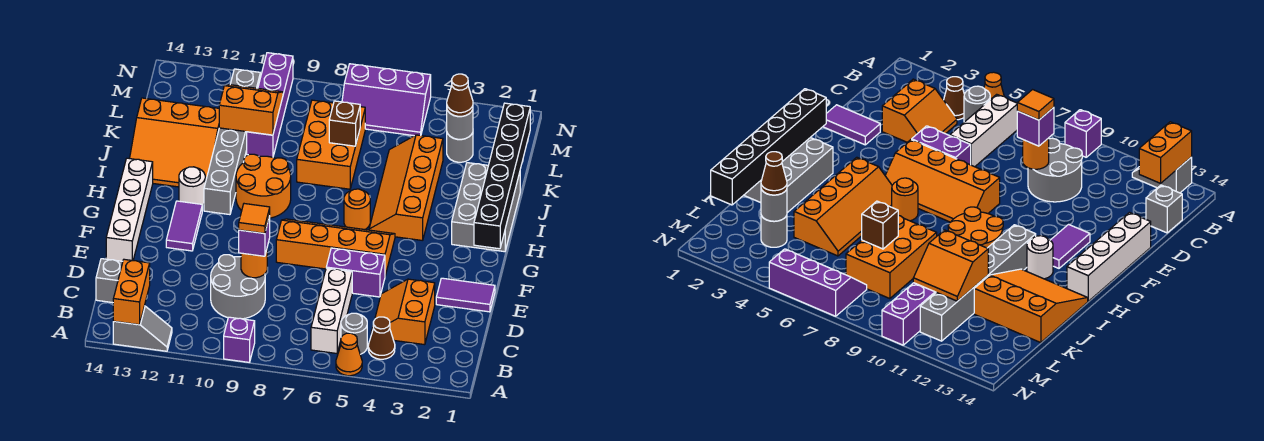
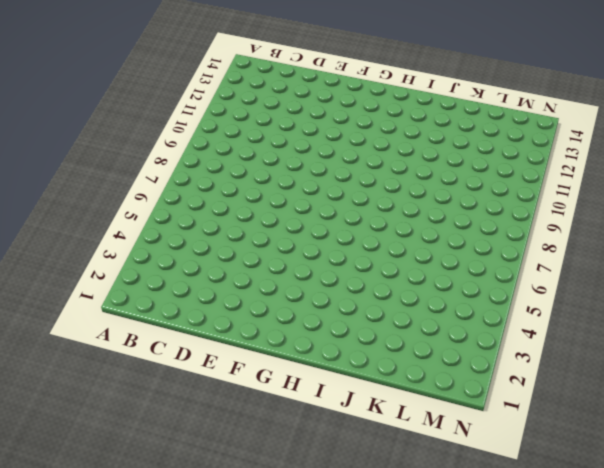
none -> orange 1x1 cone [336,333,362,376]
none -> purple 1x1 brick [224,317,255,362]
none -> grey 1x2 slope [113,306,172,351]
none -> brown 1x1 cone [368,317,395,359]

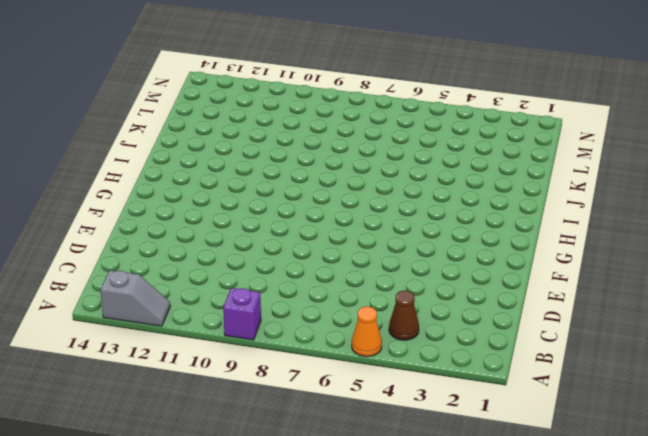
none -> grey 1x1 round brick [341,313,367,354]
none -> white 1x3 brick [311,268,352,353]
none -> orange 2x2 slope [371,279,435,345]
none -> grey 2x2 round brick [211,255,265,319]

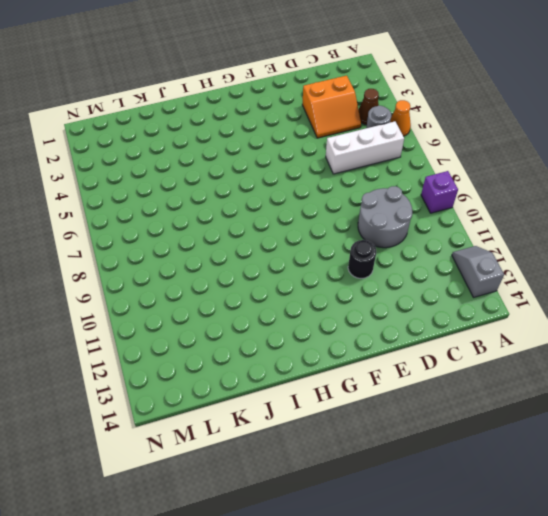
black 1x1 round brick [348,240,376,279] -> none
none -> grey 1x1 brick [96,259,123,303]
none -> purple 1x2 tile [436,278,495,312]
none -> purple 1x2 brick [326,248,385,297]
none -> white 1x4 brick [106,158,153,261]

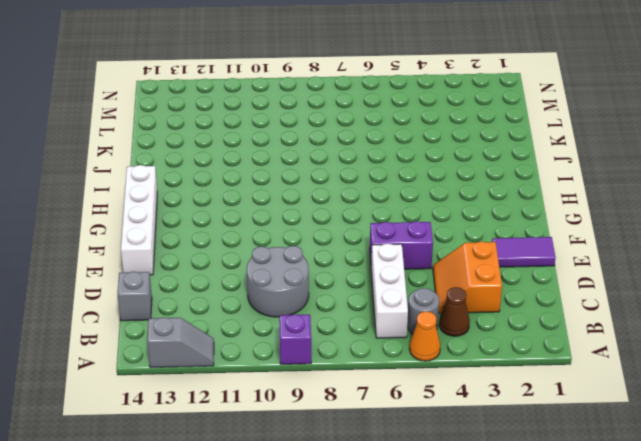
none -> orange 2x4 slope [276,219,395,276]
none -> purple 1x2 tile [166,201,202,251]
none -> grey 2x3 brick [452,163,520,252]
none -> orange 2x4 slope [369,135,443,241]

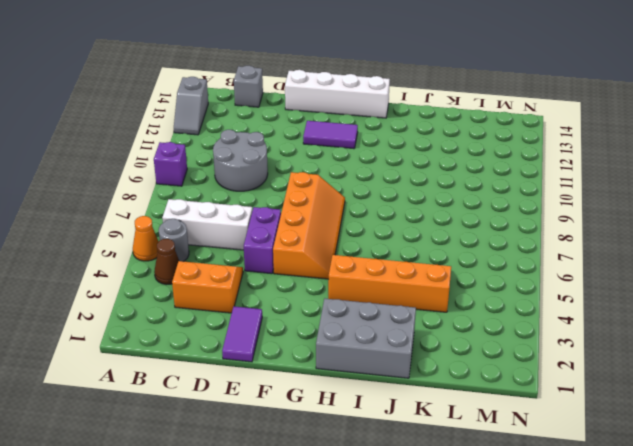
none -> orange 1x1 round brick [344,189,370,230]
none -> orange 2x2 round brick [236,154,291,218]
none -> grey 1x6 brick [204,69,260,215]
none -> white 1x1 round brick [179,167,205,205]

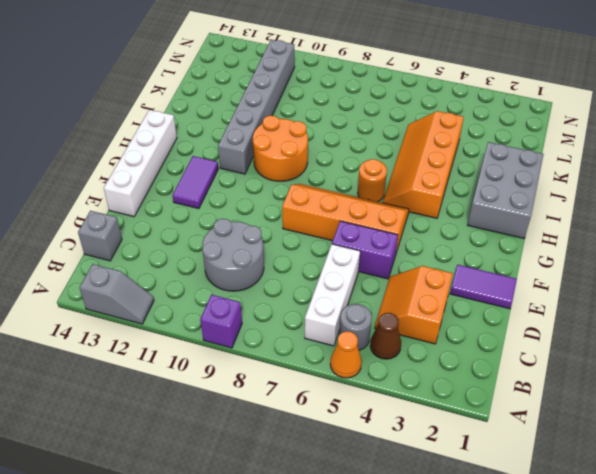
none -> white 1x1 round brick [179,167,205,205]
none -> orange 3x3 slope [130,98,219,187]
none -> orange 2x3 brick [297,100,365,189]
none -> purple 1x4 brick [247,53,293,157]

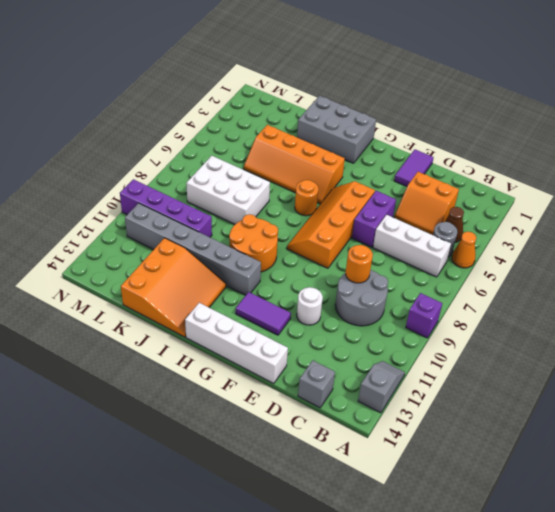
white 1x1 round brick [297,287,323,325] -> white 1x1 round brick moved to [179,167,205,205]
white 2x3 brick [186,156,270,224] -> orange 2x3 brick [297,100,365,189]
none -> grey 1x1 round brick [447,133,473,162]
none -> purple 2x3 slope [342,64,431,136]
none -> orange 1x2 brick [113,259,150,325]
none -> black 1x6 brick [474,103,530,249]

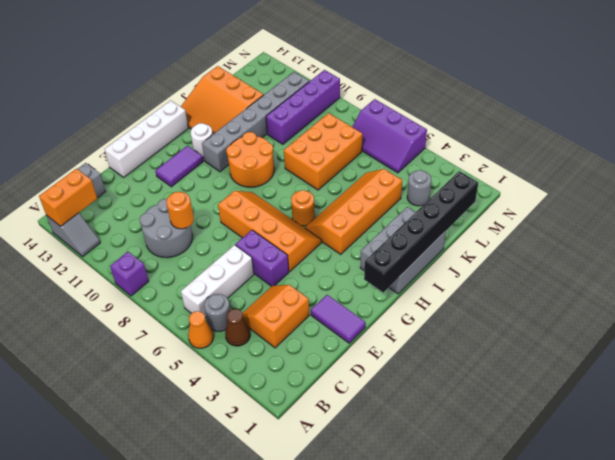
none -> brown 1x1 brick [329,101,360,146]
none -> orange 2x2 slope [219,85,283,135]
none -> grey 1x1 round brick [447,110,473,139]
none -> purple 1x1 brick [239,216,270,256]

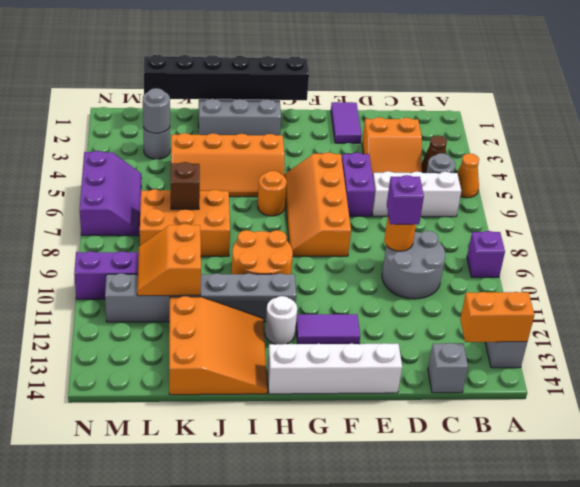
none -> brown 1x1 cone [447,74,473,116]
none -> orange 1x1 tile [239,204,270,233]

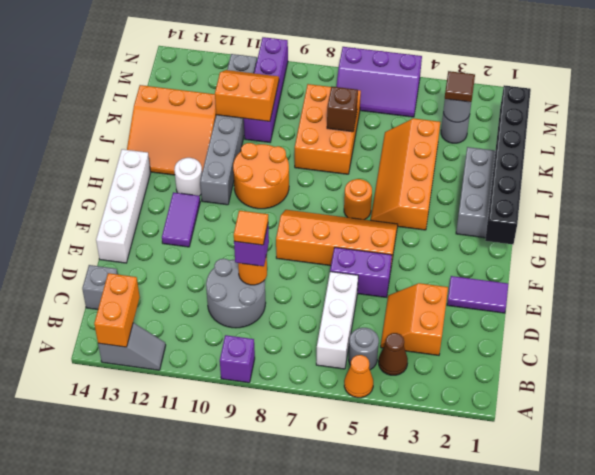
brown 1x1 tile [445,71,475,102] -> brown 1x1 cone [447,74,473,116]

